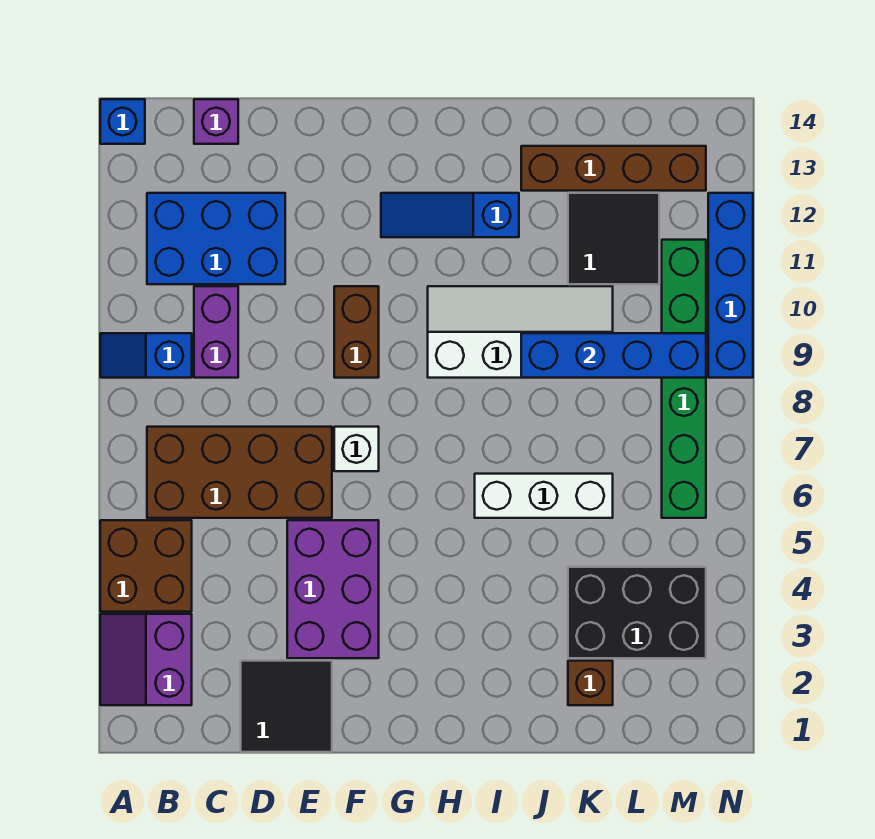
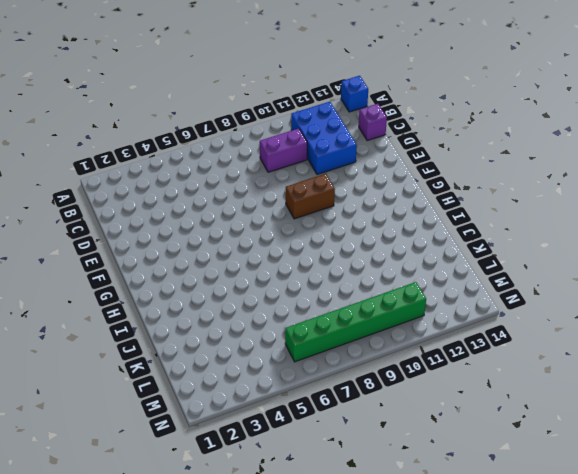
none -> purple 2x2 slope [100,614,192,705]
none -> brown 2x2 brick [100,520,192,612]
none -> blue 1x2 slope [100,333,192,378]

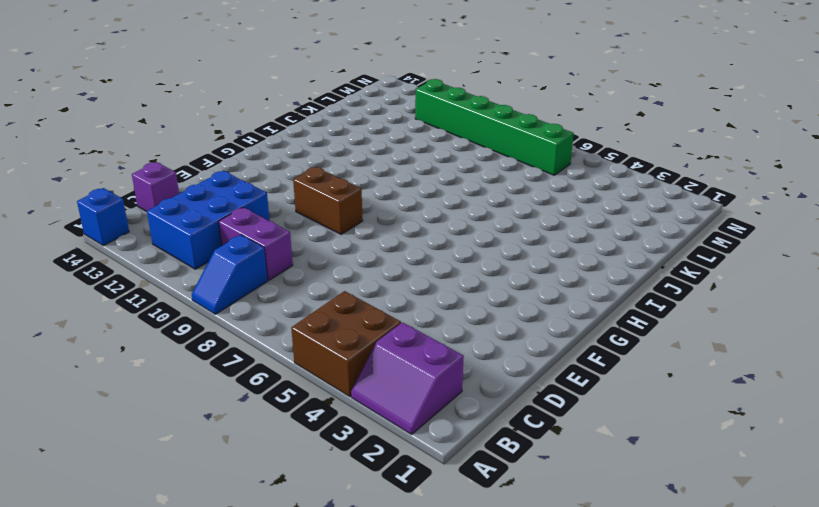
none -> brown 2x4 brick [147,427,332,518]
none -> black 2x2 tile [241,661,332,752]
none -> purple 2x3 brick [287,520,379,658]

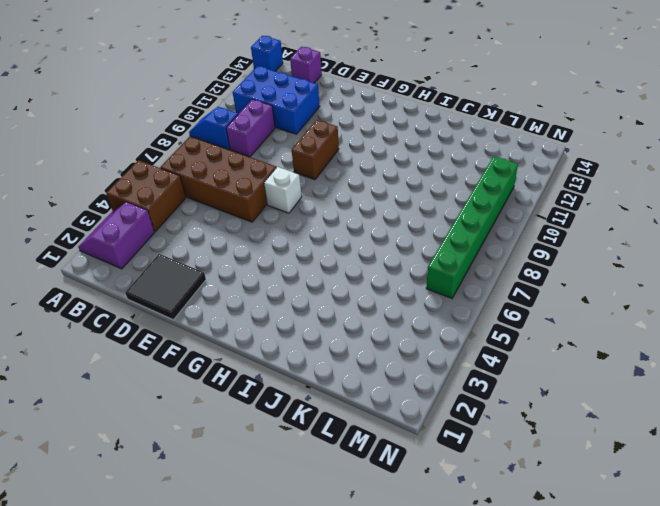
none -> purple 2x3 brick [287,520,379,658]
none -> blue 1x3 slope [381,193,519,237]
none -> white 2x4 slope [428,286,613,378]

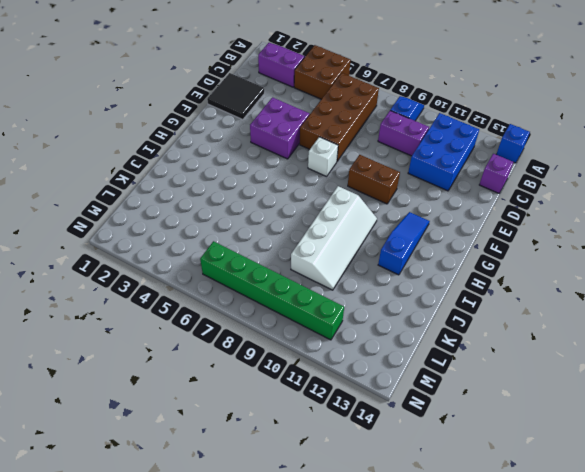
purple 2x2 brick [250,97,310,159] -> purple 2x3 brick [287,520,379,658]
none -> white 1x3 brick [475,474,613,518]
none -> brown 1x4 brick [521,146,706,191]
none -> brown 1x1 brick [568,661,613,705]

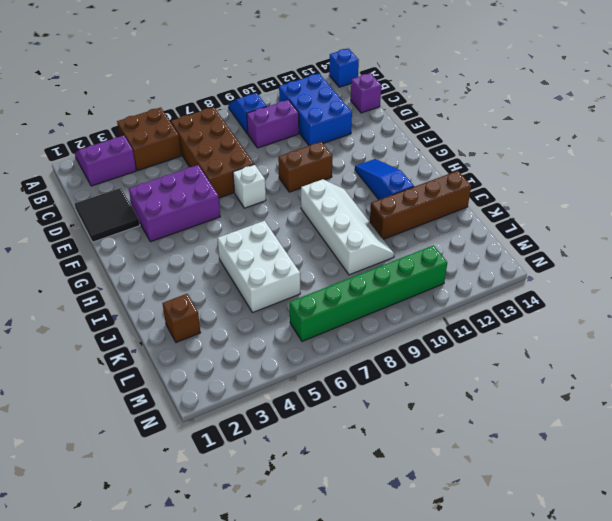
white 2x3 brick [217,221,300,313] -> white 1x3 brick [475,474,613,518]
brown 1x4 brick [370,171,471,239] -> brown 1x4 brick turned to [521,146,706,191]
none -> black 2x3 brick [568,567,706,658]
none -> black 2x2 tile [568,193,659,284]
none -> blue 1x4 brick [708,193,753,378]

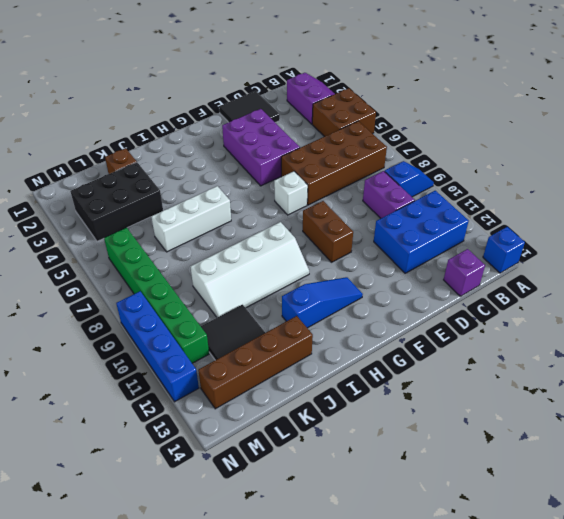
none -> blue 1x4 brick [521,333,706,378]

